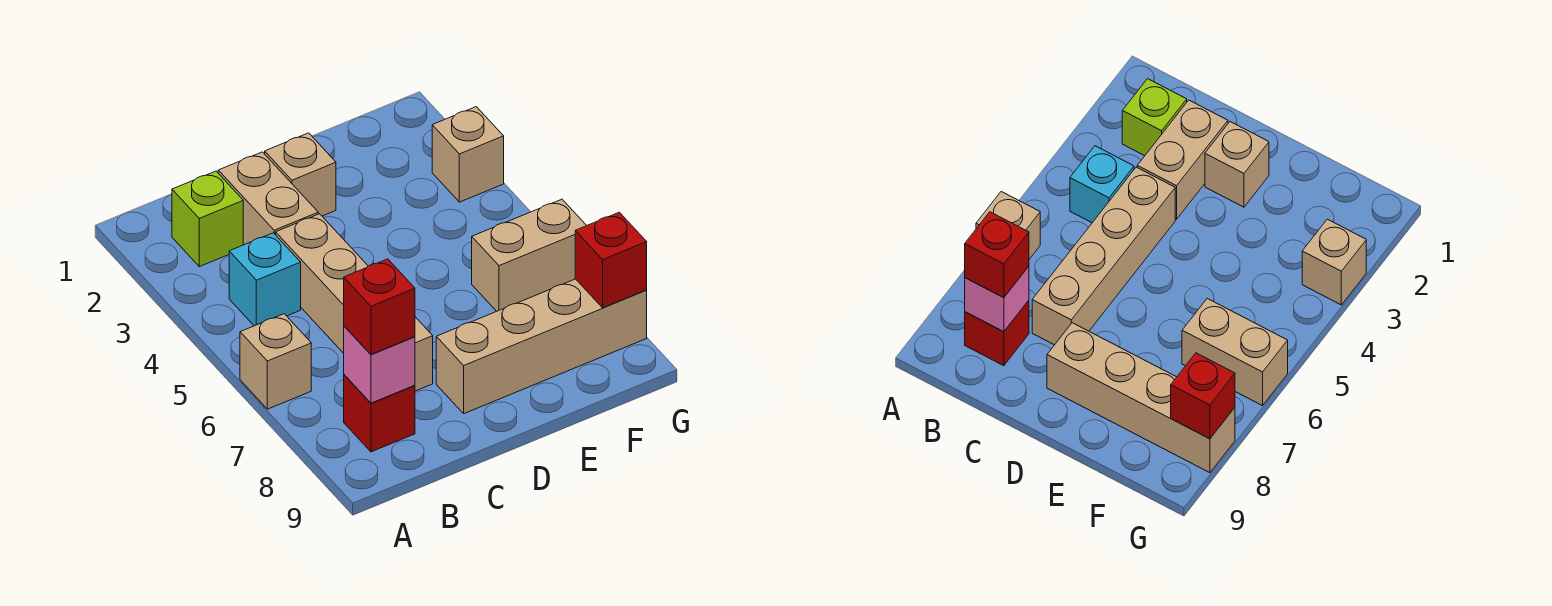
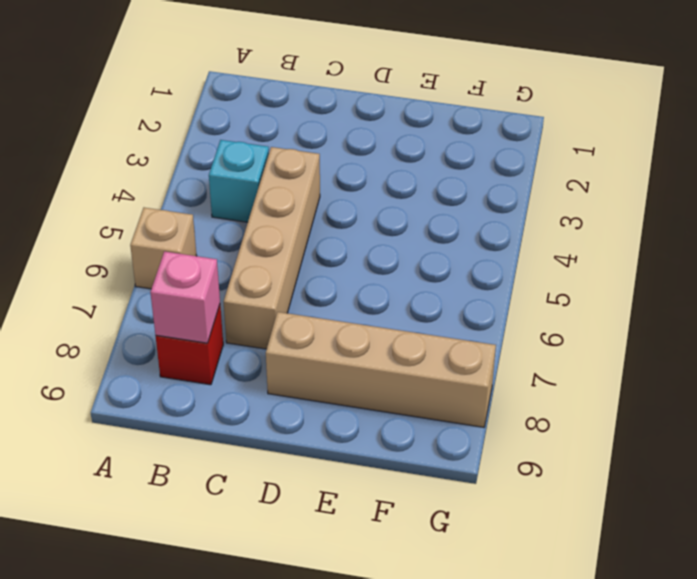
none -> lime 1x1 brick [172,171,243,267]
none -> tan 1x2 brick [218,152,318,245]
none -> tan 1x1 brick [265,133,336,216]

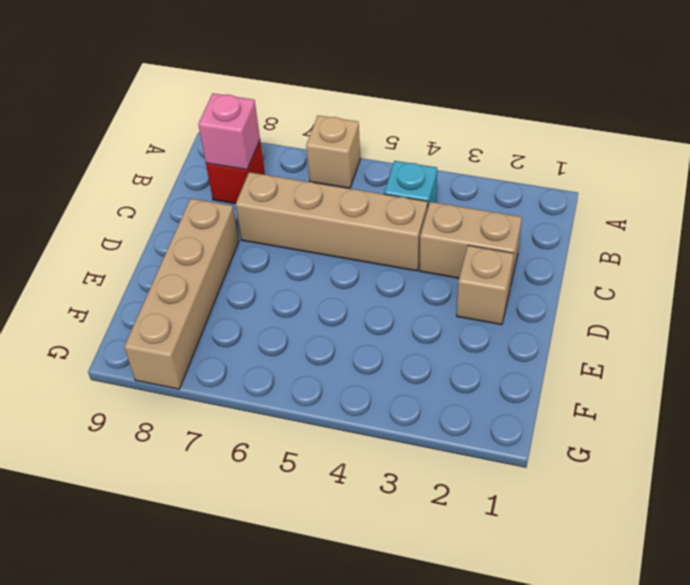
none -> lime 1x1 brick [172,171,243,267]
none -> tan 1x2 brick [472,199,587,311]
none -> tan 1x1 brick [432,107,504,202]

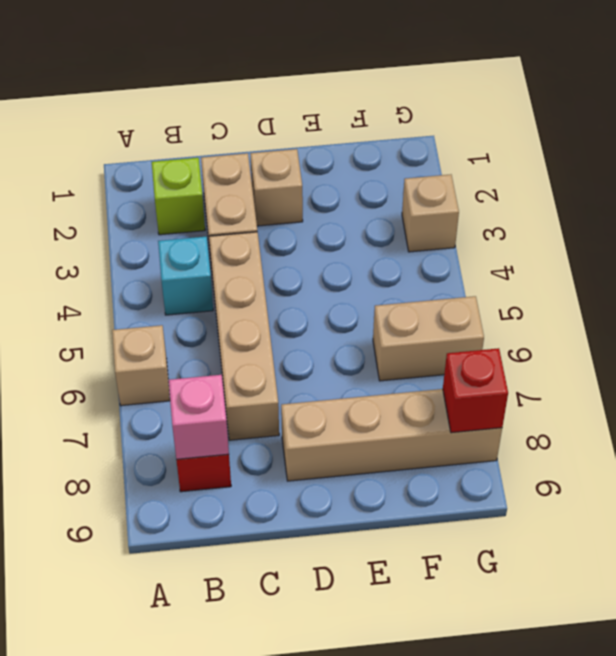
none -> red 1x1 brick [344,259,415,354]

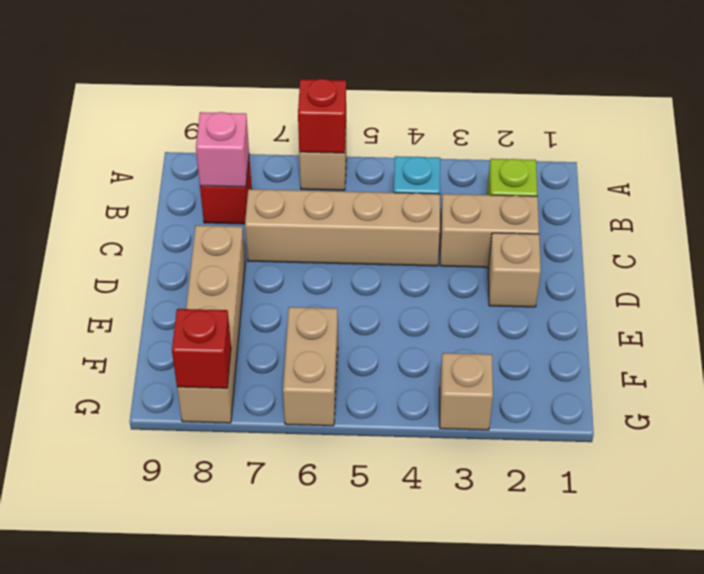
red 1x1 brick [298,79,346,153] -> red 1x1 brick moved to [344,259,415,354]

